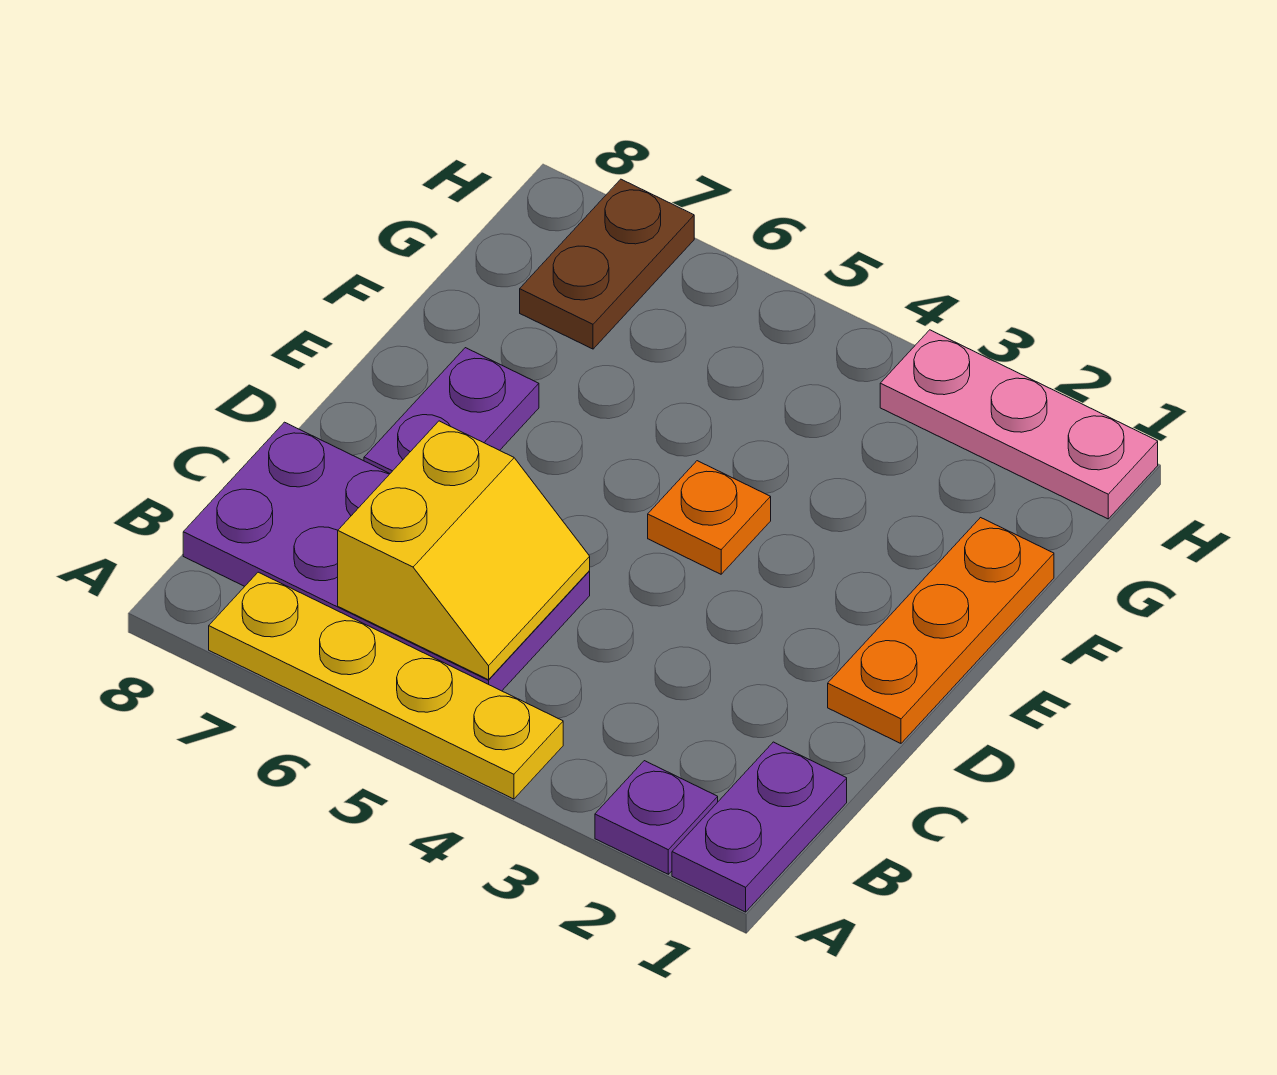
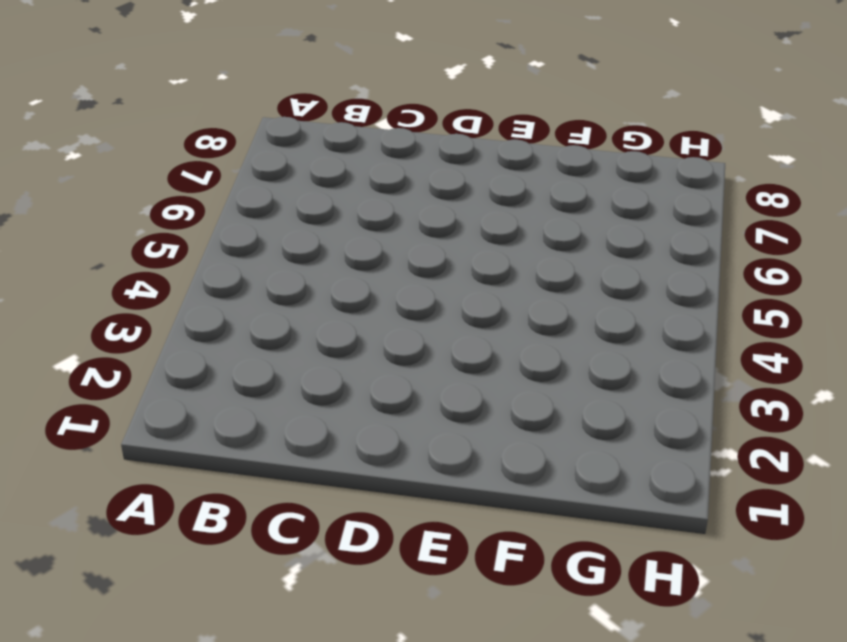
none -> purple 1x2 plate [672,742,847,912]
none -> purple 1x1 plate [595,761,718,874]

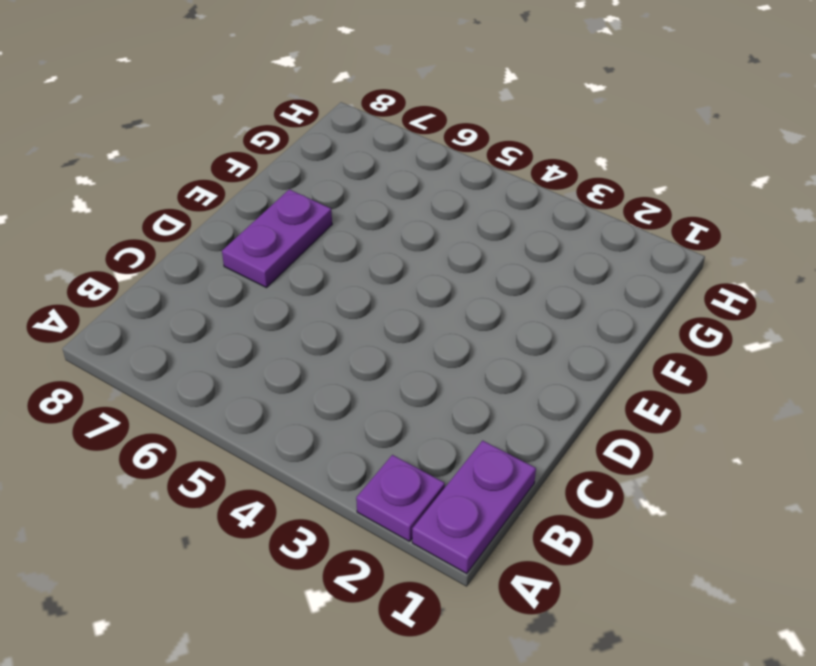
none -> yellow 1x4 plate [209,572,563,799]
none -> purple 2x4 plate [183,422,590,691]

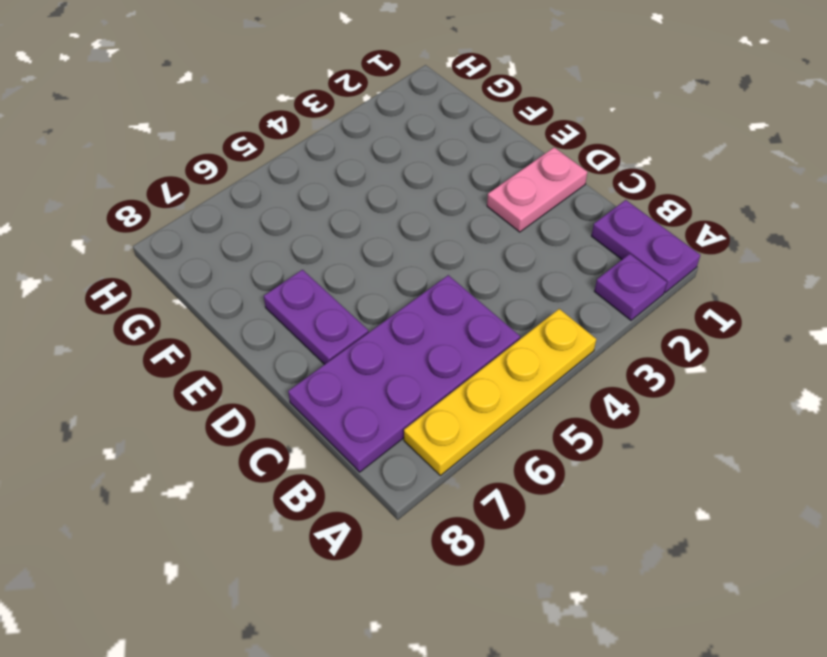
pink 1x2 plate [487,147,587,232] -> orange 1x3 plate [828,518,1054,743]
none -> orange 1x1 plate [648,461,771,574]
none -> brown 1x2 plate [520,179,694,349]

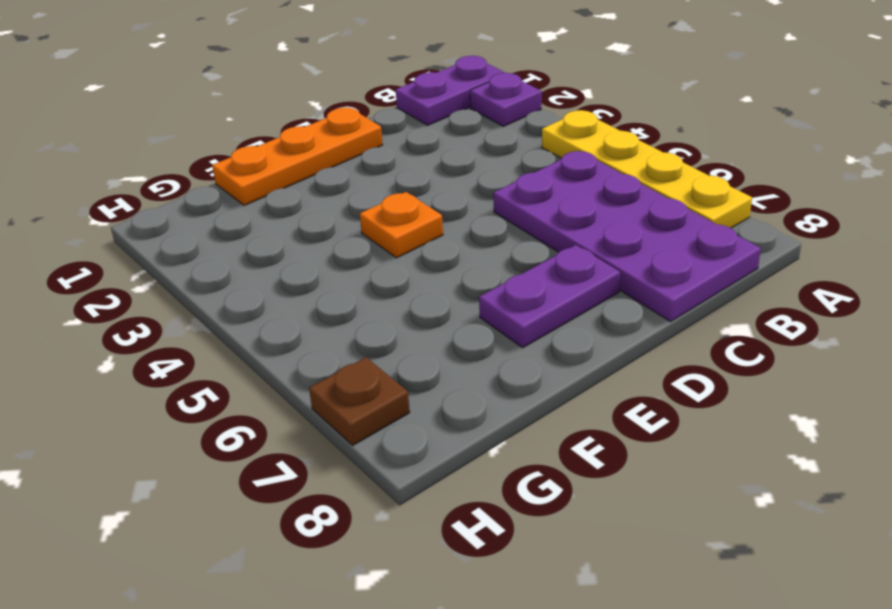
brown 1x1 plate [309,357,410,445] -> brown 1x2 plate [520,179,694,349]
none -> pink 1x3 plate [880,330,1158,519]
none -> yellow 2x2 slope [338,421,590,680]

